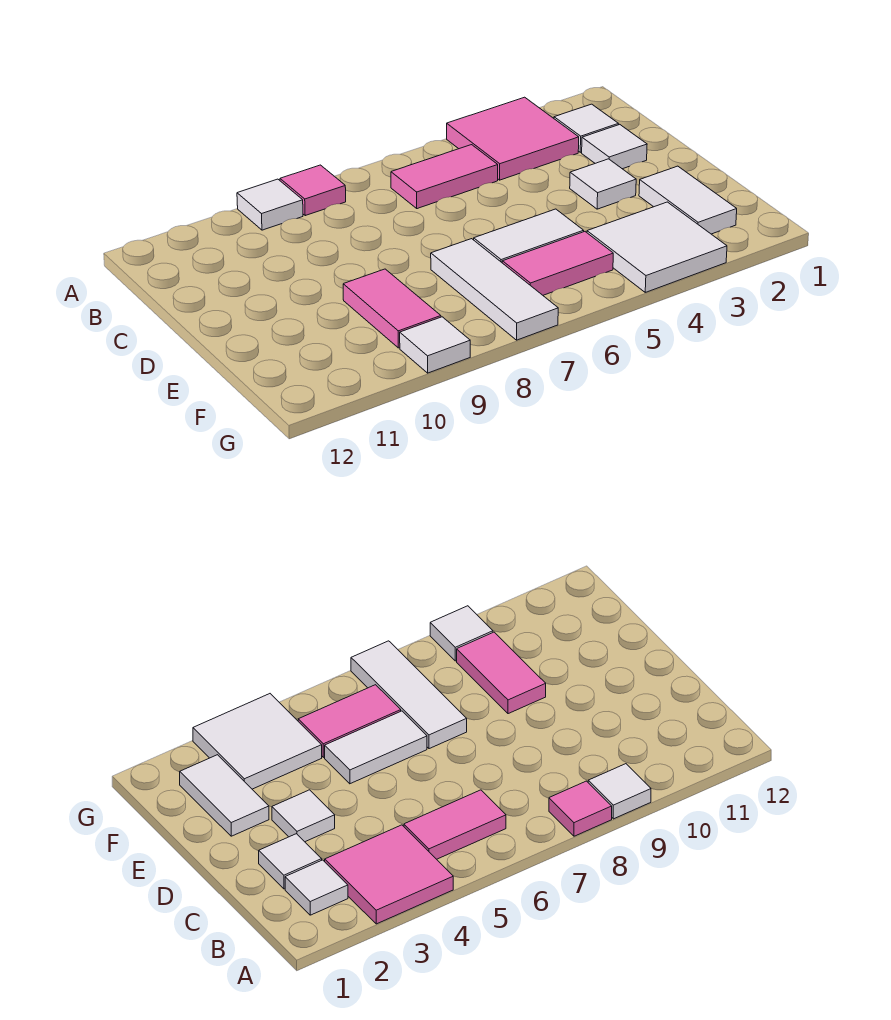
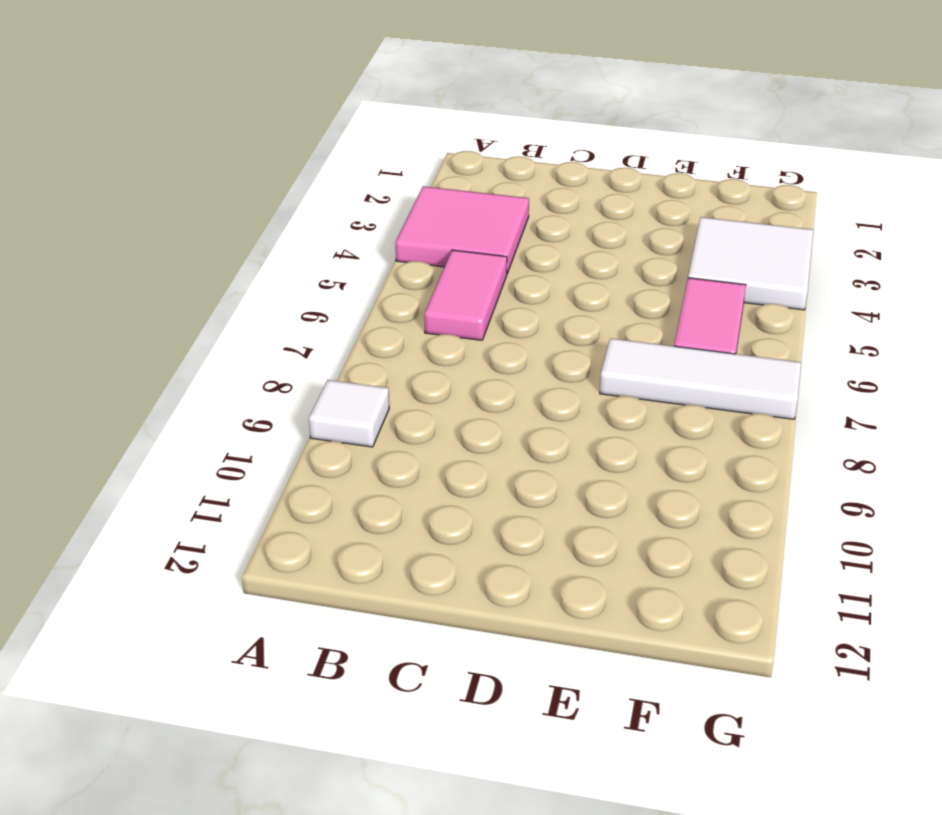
none -> pink 1x1 tile [280,165,346,216]
none -> white 1x1 tile [554,104,618,152]
none -> white 1x1 tile [582,124,647,169]

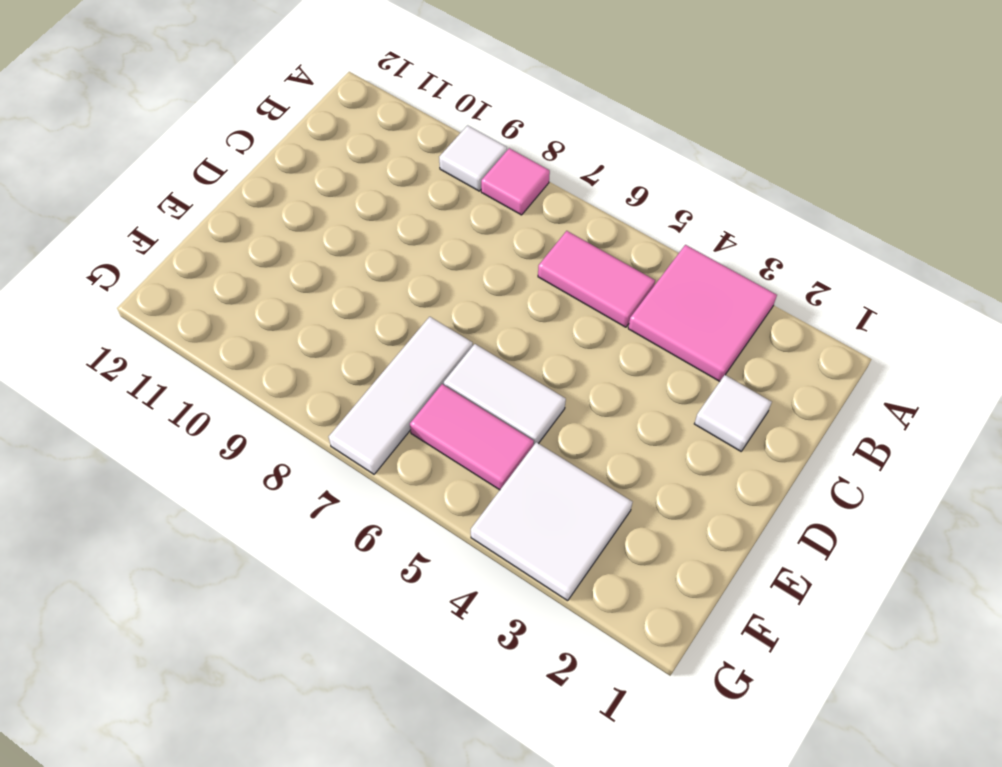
none -> white 1x1 tile [554,104,618,152]
none -> white 1x1 tile [570,159,636,209]
none -> white 1x2 tile [639,166,737,234]

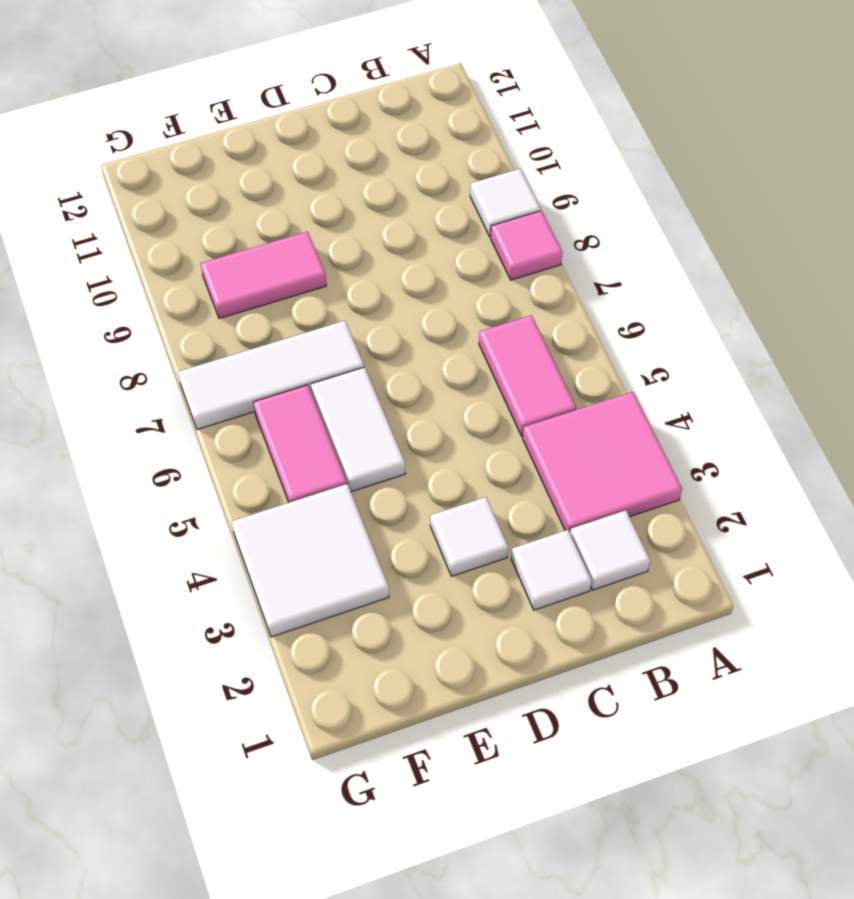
none -> white 1x2 tile [639,166,737,234]
none -> white 1x1 tile [400,317,470,373]

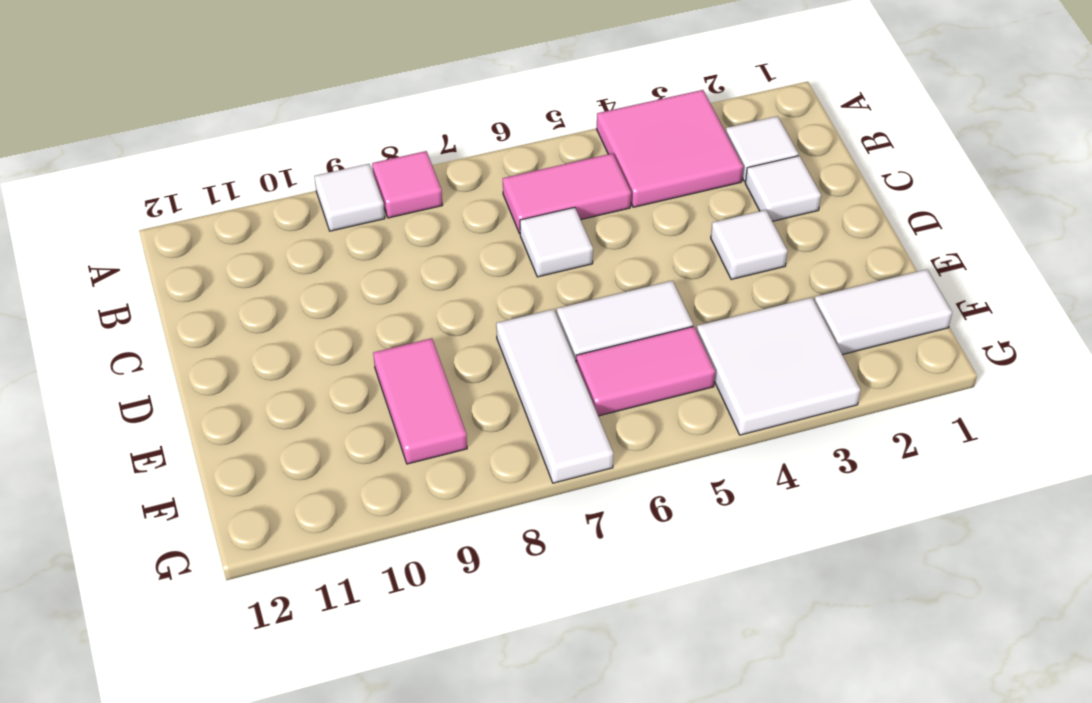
white 1x1 tile [520,207,593,277] -> white 1x1 tile moved to [400,317,470,373]
white 1x2 tile [814,269,952,355] -> white 1x2 tile turned to [639,166,737,234]

